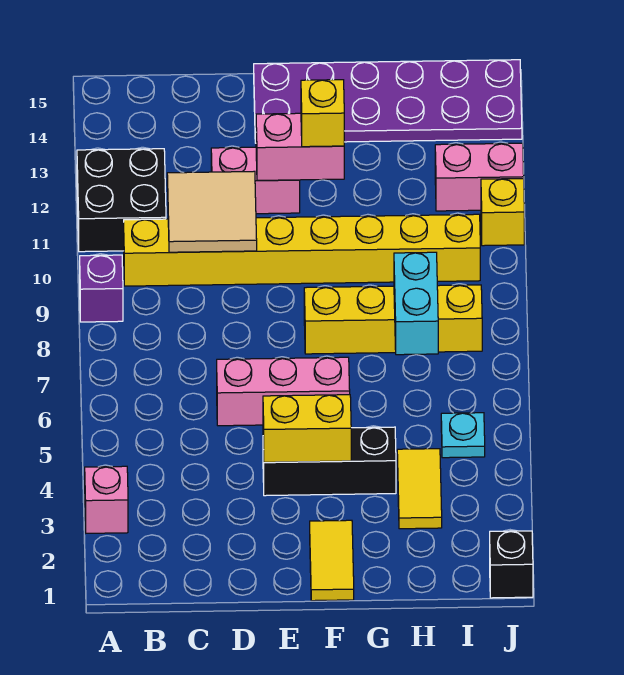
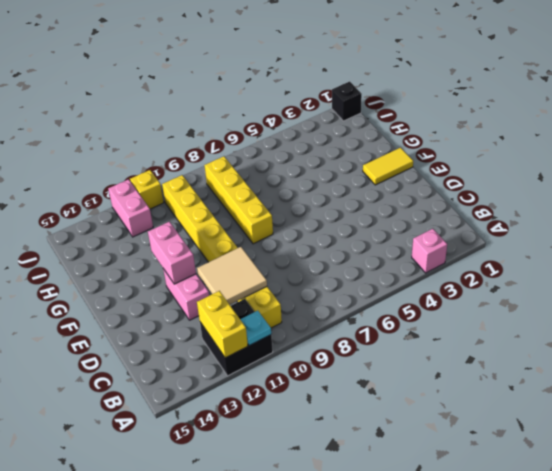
cyan 1x1 plate [240,311,271,345] -> cyan 1x1 plate moved to [441,413,485,458]
yellow 1x2 brick [197,291,248,358] -> yellow 1x2 brick moved to [263,395,351,462]
none -> purple 1x1 brick [80,255,123,322]
none -> pink 1x3 brick [217,357,350,426]
none -> black 1x3 brick [263,427,396,496]

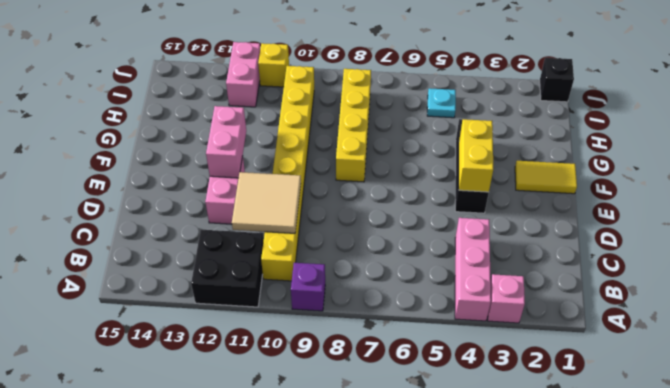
pink 1x3 brick [455,218,491,321] -> pink 1x3 brick moved to [217,357,350,426]
none -> purple 2x6 plate [254,60,522,143]
none -> yellow 1x2 tile [397,449,442,529]
none -> cyan 1x2 brick [394,252,438,355]

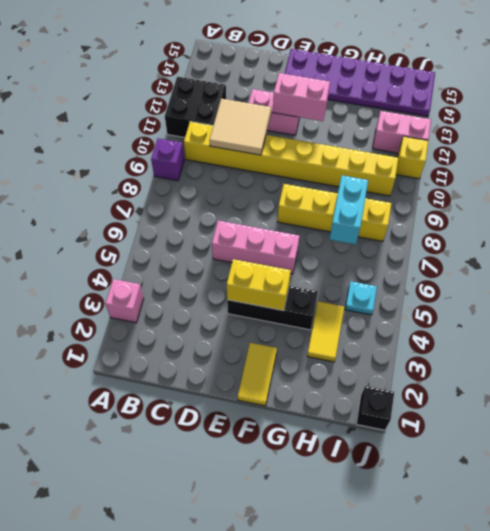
none -> yellow 1x1 brick [301,80,344,147]

